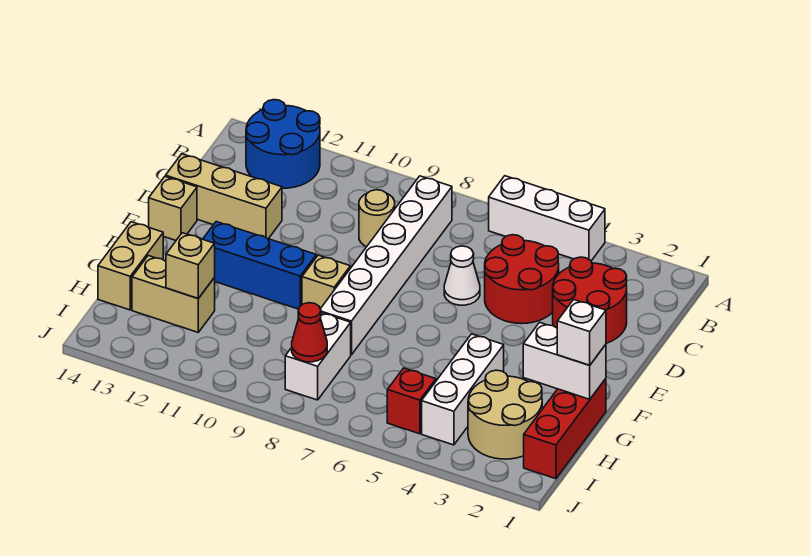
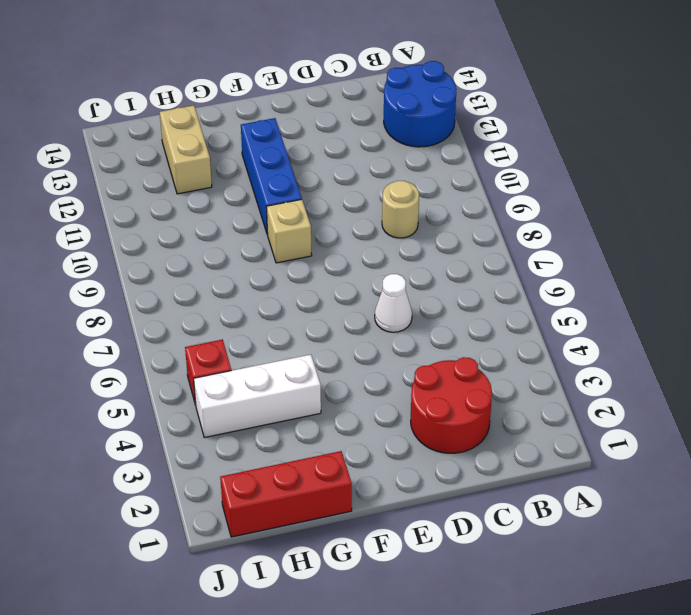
none -> white 1x3 brick [489,176,605,261]
none -> white 1x6 brick [321,176,452,355]
none -> red 2x2 round brick [485,235,559,324]

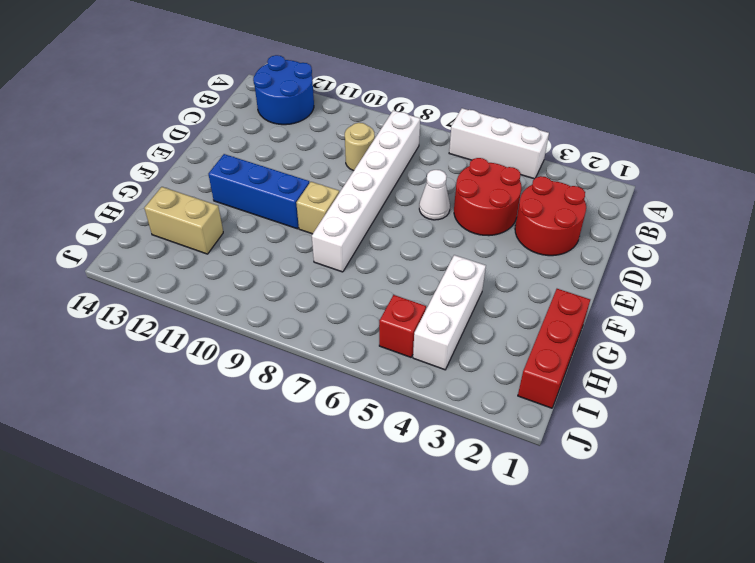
none -> tan 1x3 brick [166,154,282,239]
none -> tan 1x1 brick [149,176,197,240]
none -> tan 1x2 brick [98,222,163,310]

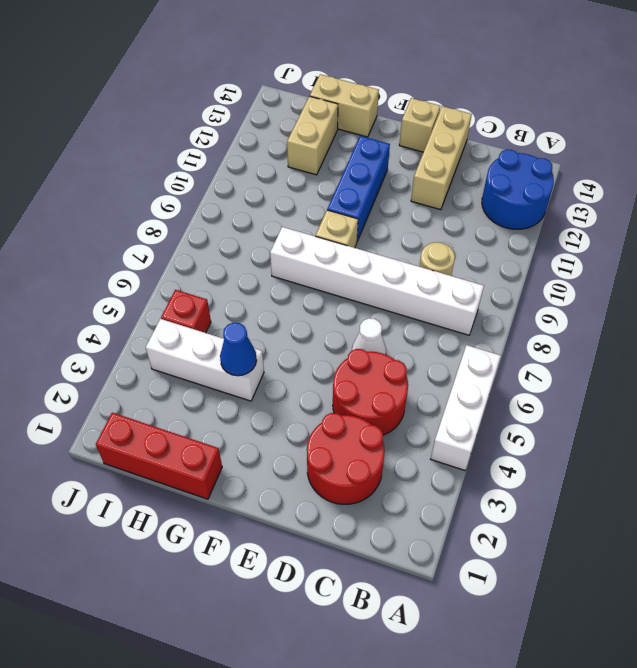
blue 1x1 cone [220,323,257,376] -> none
none -> tan 2x2 round brick [468,370,542,459]
none -> white 1x2 brick [285,313,351,400]
none -> white 1x2 brick [523,322,606,399]

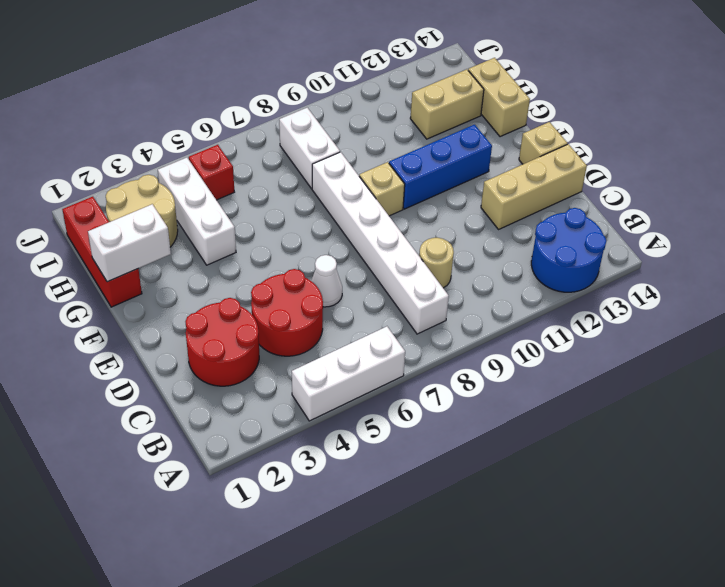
none -> tan 1x1 brick [166,233,215,298]
none -> red 1x1 cone [292,303,327,362]
none -> white 1x1 brick [557,300,606,365]

